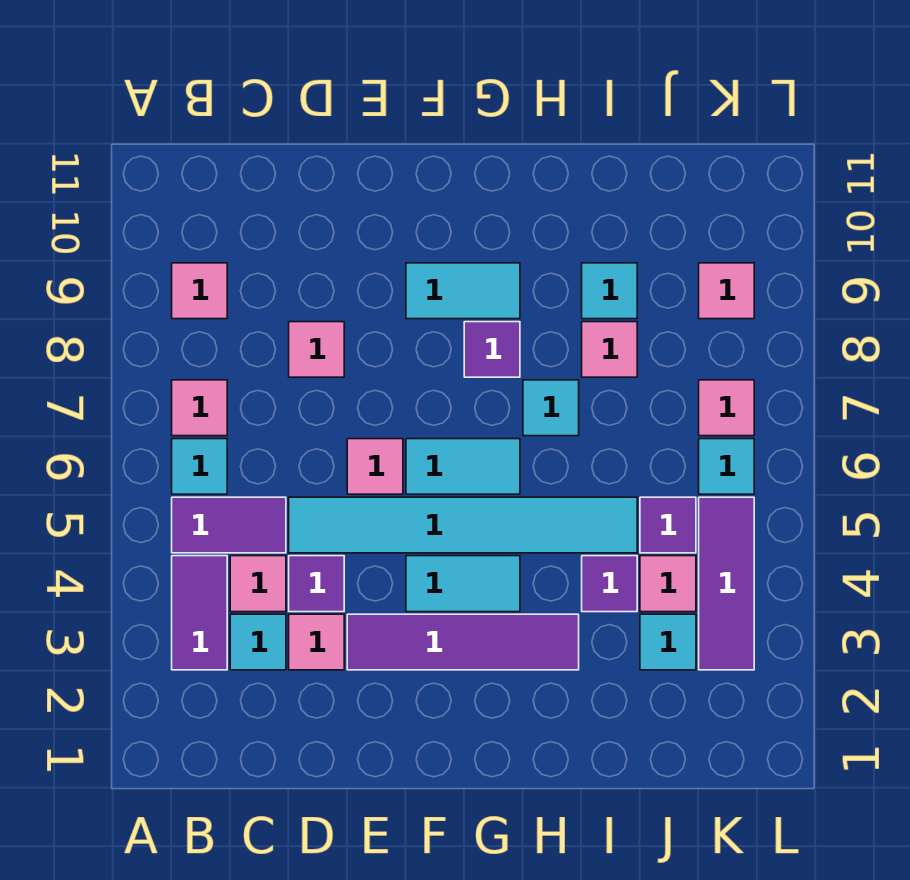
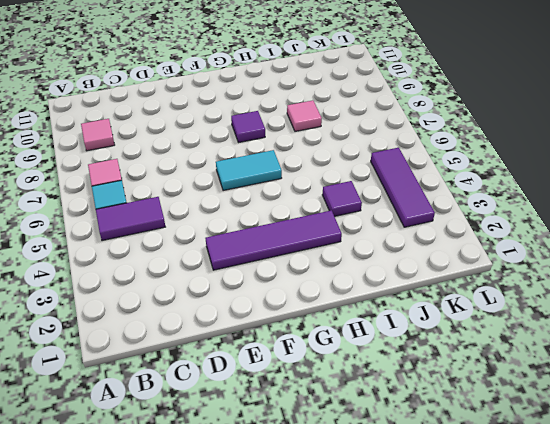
none -> purple 1x2 tile [172,556,227,670]
none -> cyan 1x1 tile [230,614,286,670]
none -> pink 1x1 tile [230,556,286,612]

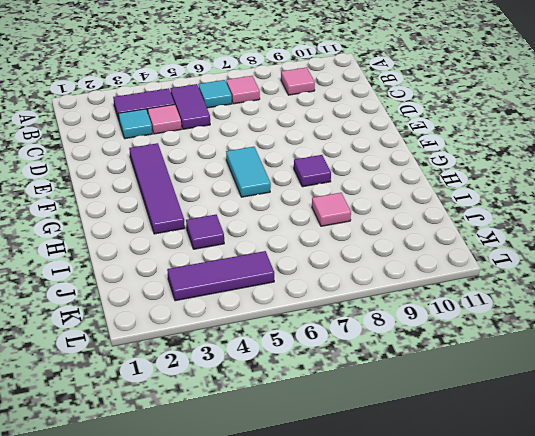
none -> pink 1x1 tile [289,614,344,670]
none -> purple 1x1 tile [289,556,344,612]
none -> cyan 1x6 tile [289,497,637,553]

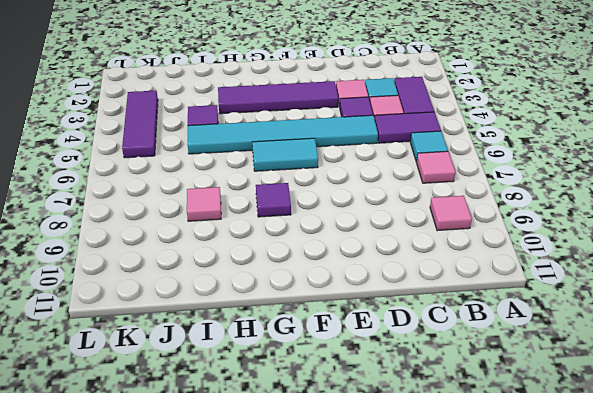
none -> pink 1x1 tile [289,322,344,377]
none -> pink 1x1 tile [347,439,403,494]
none -> cyan 1x2 tile [406,556,520,612]

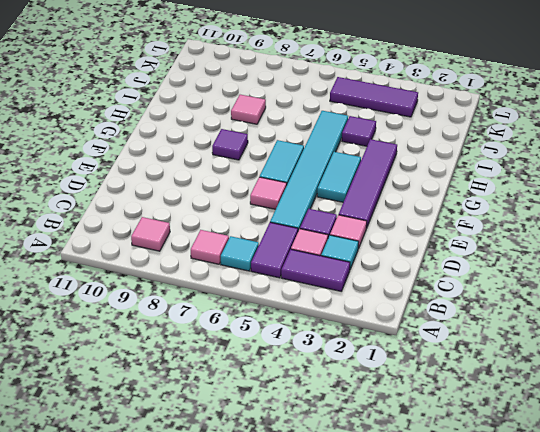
none -> pink 1x1 tile [289,322,344,377]
none -> cyan 1x2 tile [406,263,520,319]
none -> cyan 1x1 tile [523,380,579,436]

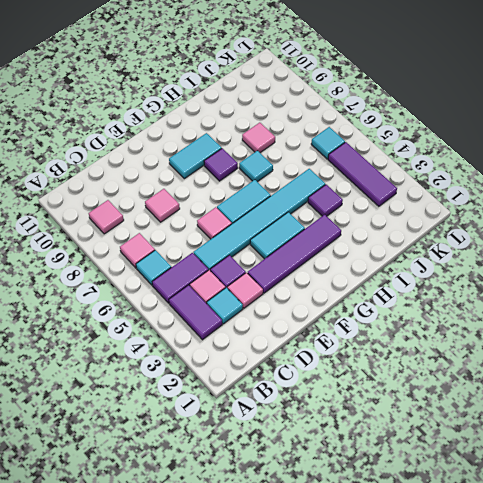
none -> cyan 1x1 tile [582,263,637,319]
none -> cyan 1x1 tile [640,614,696,670]
none -> pink 1x1 tile [640,556,696,612]

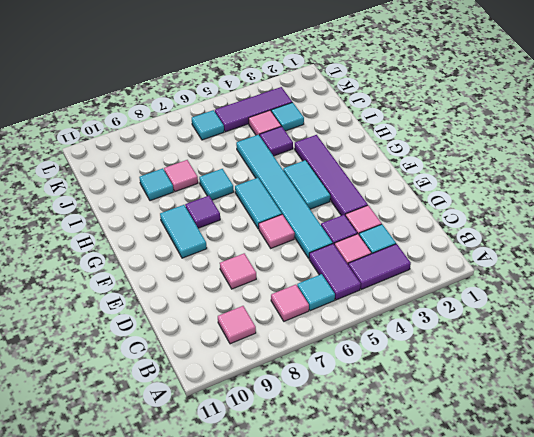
none -> purple 1x1 tile [640,497,696,553]
none -> pink 1x1 tile [699,380,754,436]
none -> pink 1x1 tile [699,263,754,319]

